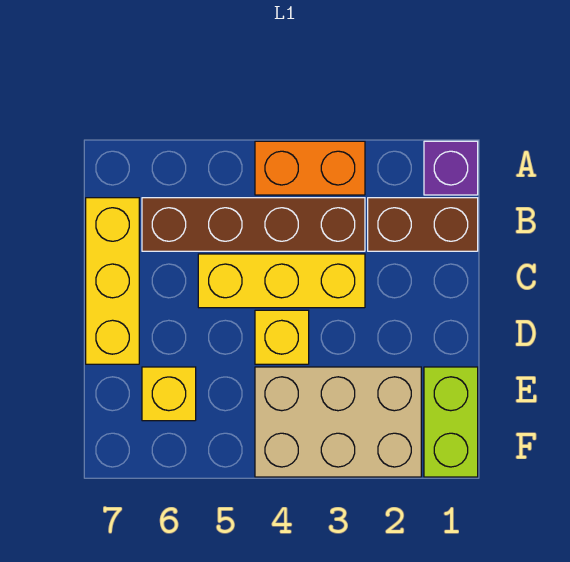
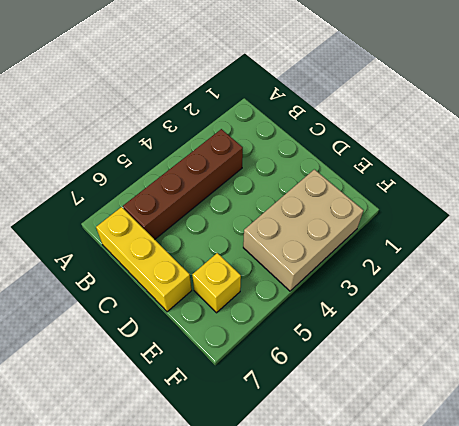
none -> purple 1x1 brick [424,141,478,195]
none -> orange 1x2 brick [255,141,365,195]

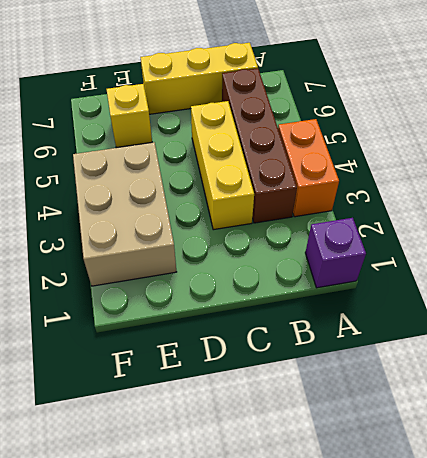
none -> brown 1x2 brick [368,198,478,251]
none -> yellow 1x1 brick [255,310,309,364]

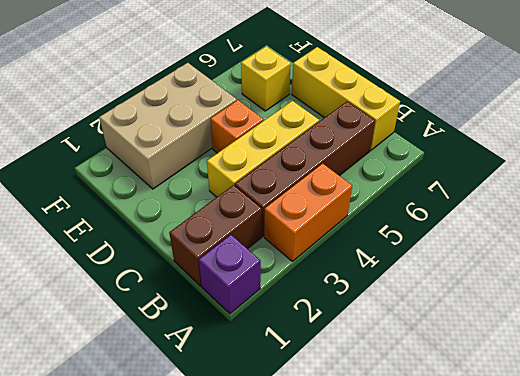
orange 1x1 brick [210,100,263,153] -> yellow 1x1 brick [255,310,309,364]
none -> lime 1x2 brick [424,367,478,477]

